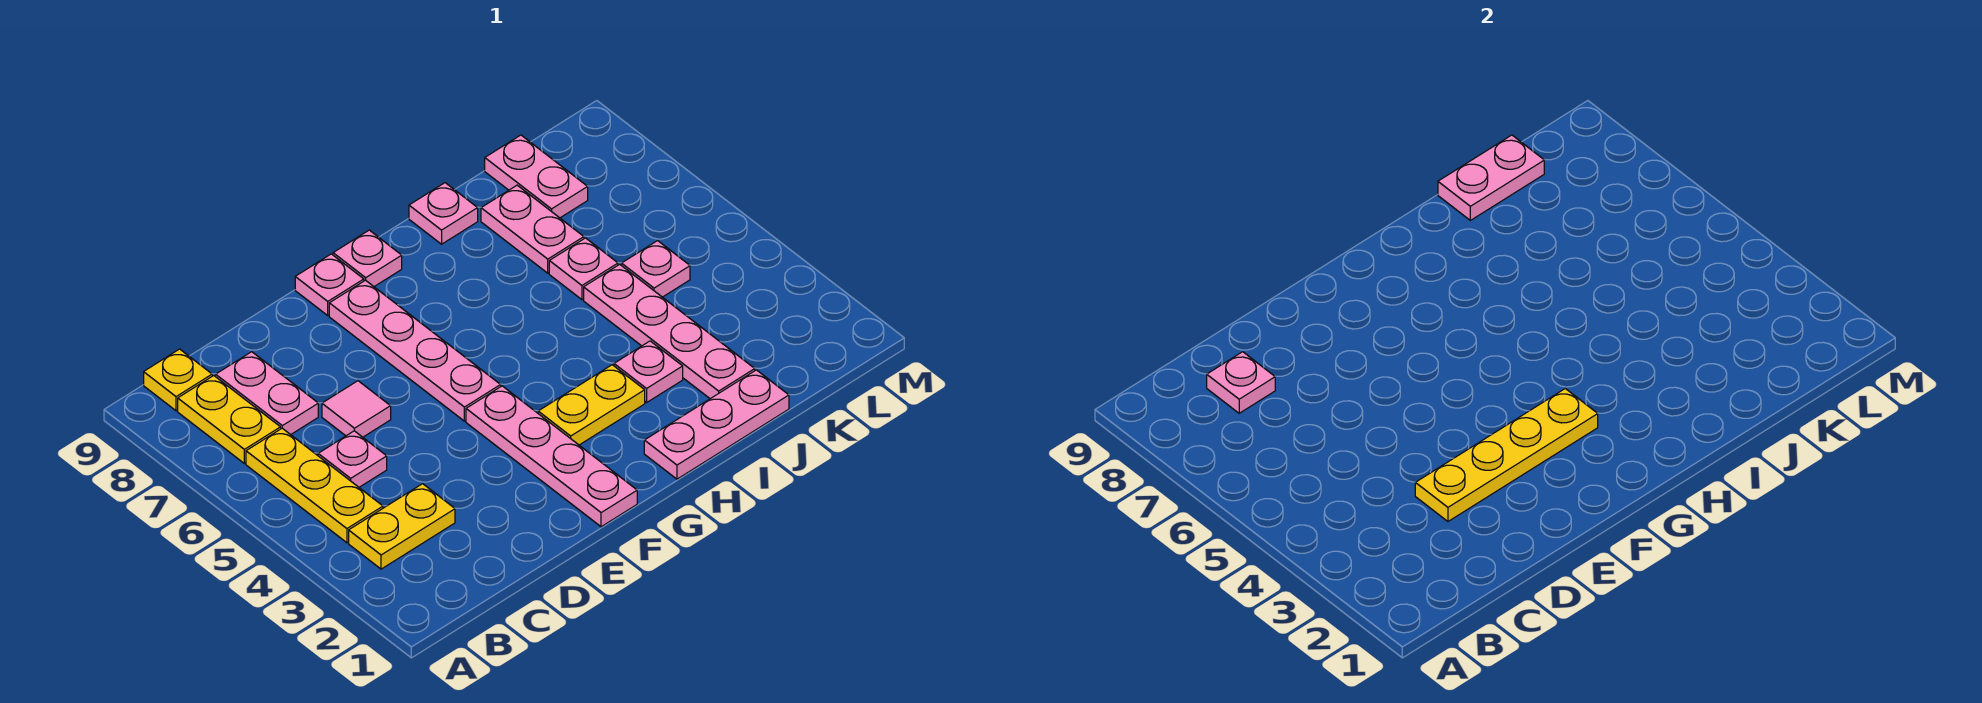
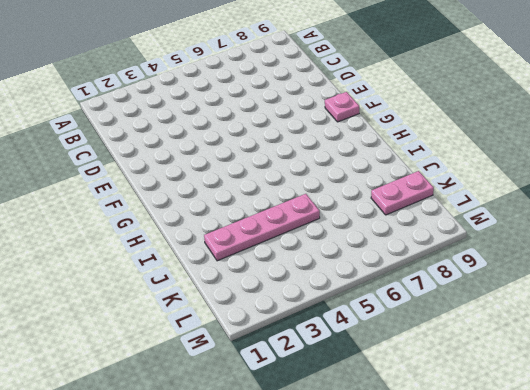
none -> yellow 1x2 plate [349,484,455,569]
none -> yellow 1x3 plate [246,428,383,543]
none -> yellow 1x2 plate [178,376,281,464]

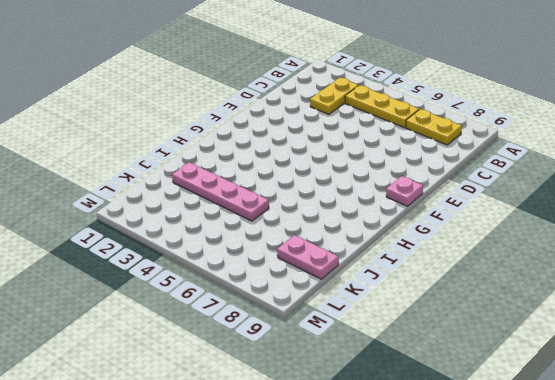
none -> yellow 1x1 plate [144,349,212,411]
none -> pink 1x1 plate [318,431,387,487]
none -> pink 1x2 plate [216,352,318,435]

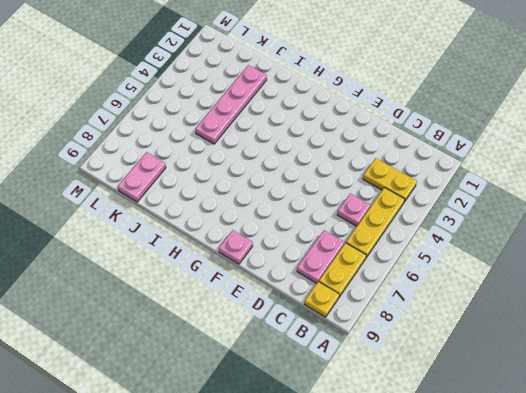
none -> pink 1x1 tile [322,381,391,437]
none -> pink 1x4 plate [466,386,637,527]
none -> pink 1x4 plate [329,280,501,421]

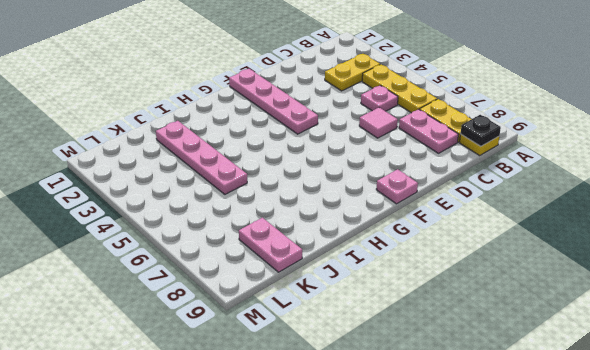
black 1x1 plate [461,115,501,146] -> none
none -> pink 1x4 plate [329,280,501,421]
none -> yellow 1x2 plate [538,365,645,445]
none -> pink 1x1 plate [333,230,402,286]

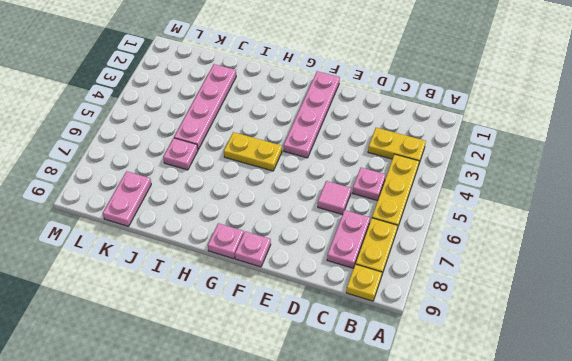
yellow 1x2 plate [224,132,282,171] -> yellow 1x2 plate moved to [538,365,645,445]
none -> pink 1x4 plate [329,280,501,421]
none -> pink 1x3 plate [644,370,789,479]
none -> pink 1x1 plate [614,341,683,403]

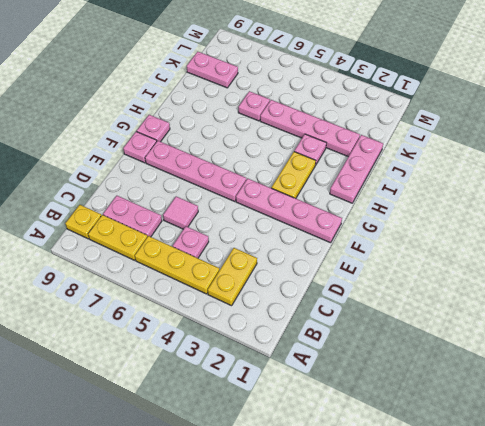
none -> pink 1x1 plate [409,183,478,244]
none -> pink 1x2 plate [481,185,584,273]
none -> pink 1x1 plate [622,241,690,297]

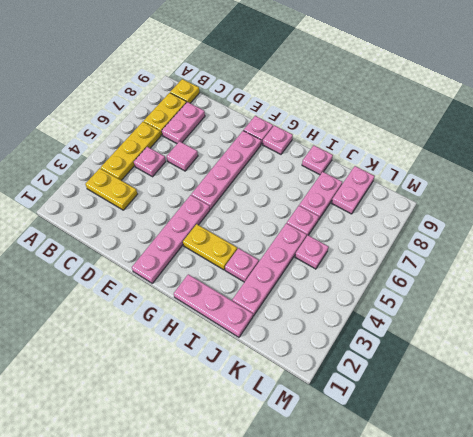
none -> pink 1x1 plate [1207,352,1275,413]
none -> yellow 1x4 plate [1415,389,1598,521]
none -> pink 1x2 plate [1438,135,1544,220]

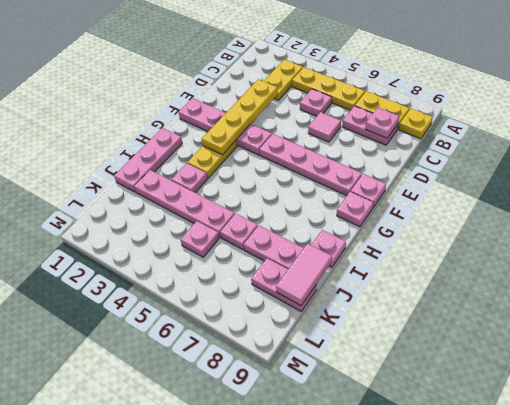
pink 1x2 tile [276,244,332,306] -> pink 1x2 plate [1438,135,1544,220]

